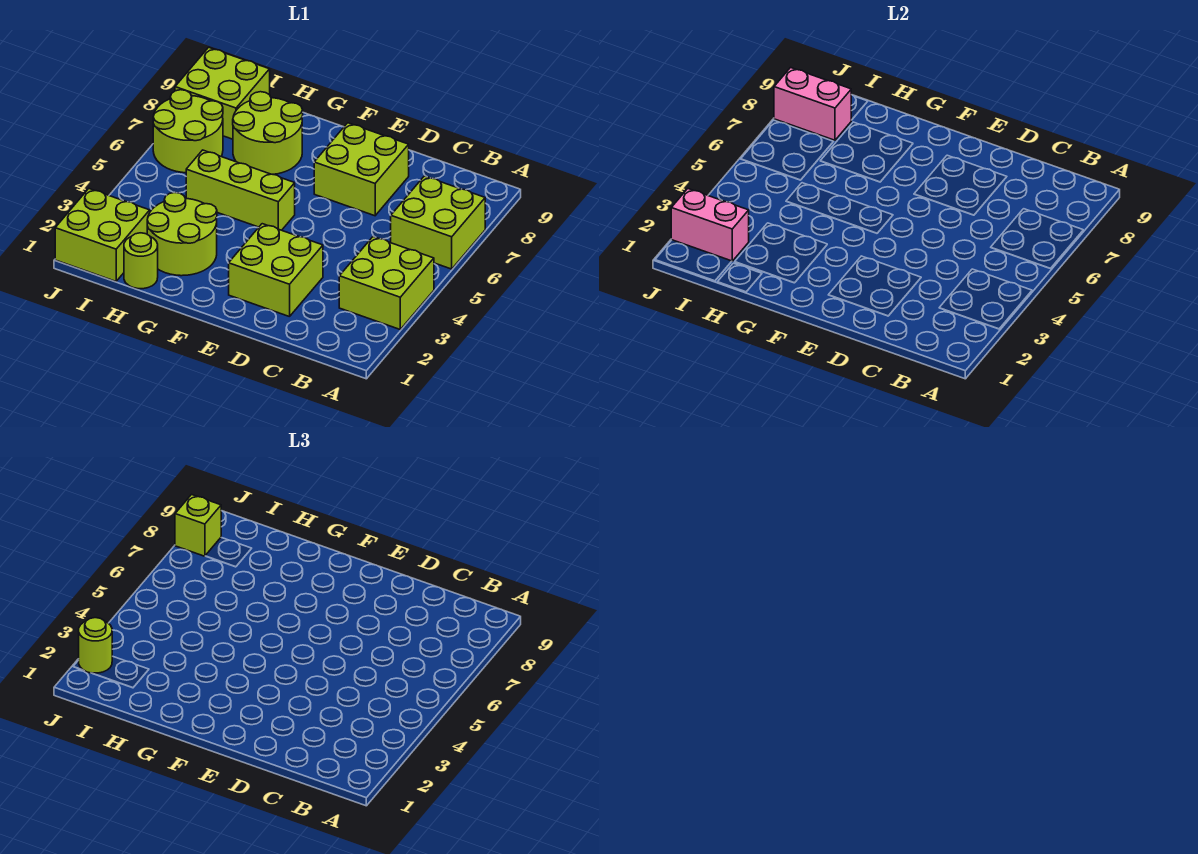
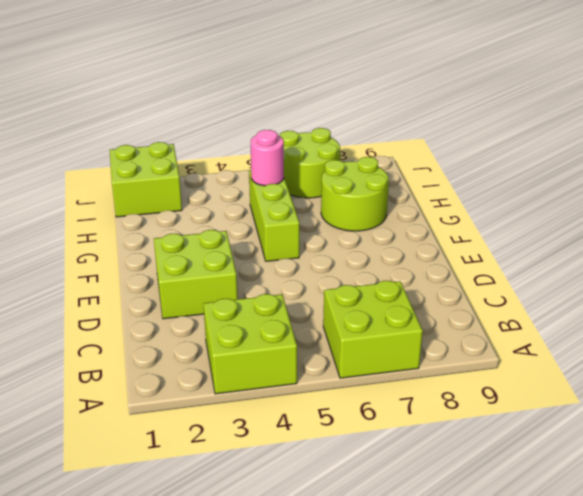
pink 1x1 round brick [251,130,284,186] -> none
none -> lime 2x2 brick [314,123,409,216]
none -> lime 2x2 round brick [147,193,217,276]
none -> lime 1x1 round brick [124,233,158,289]

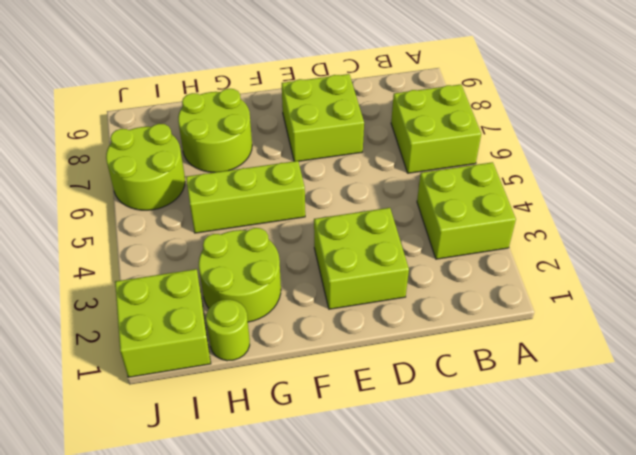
none -> lime 2x2 brick [175,47,270,139]
none -> pink 1x2 brick [671,189,749,261]
none -> pink 1x2 brick [774,68,851,140]

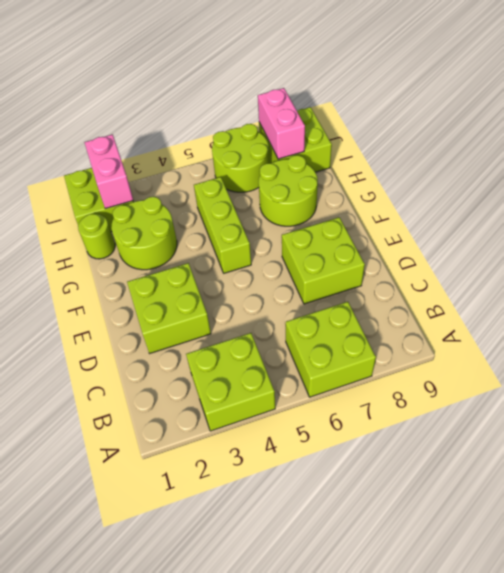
none -> lime 1x1 round brick [79,618,112,673]
none -> lime 1x1 brick [175,495,221,556]

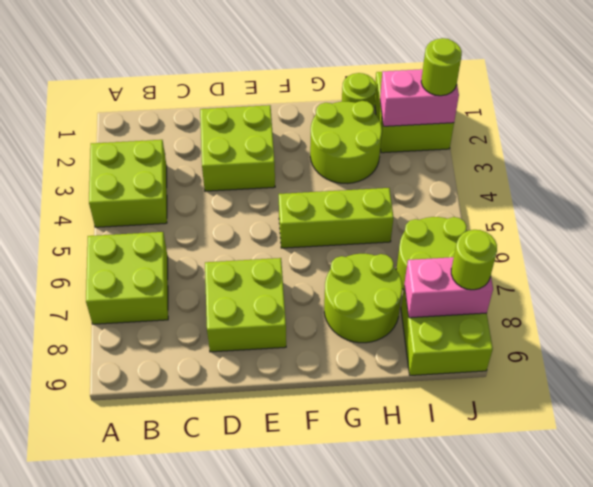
lime 1x1 round brick [451,230,497,290] -> lime 1x1 brick [175,495,221,556]

